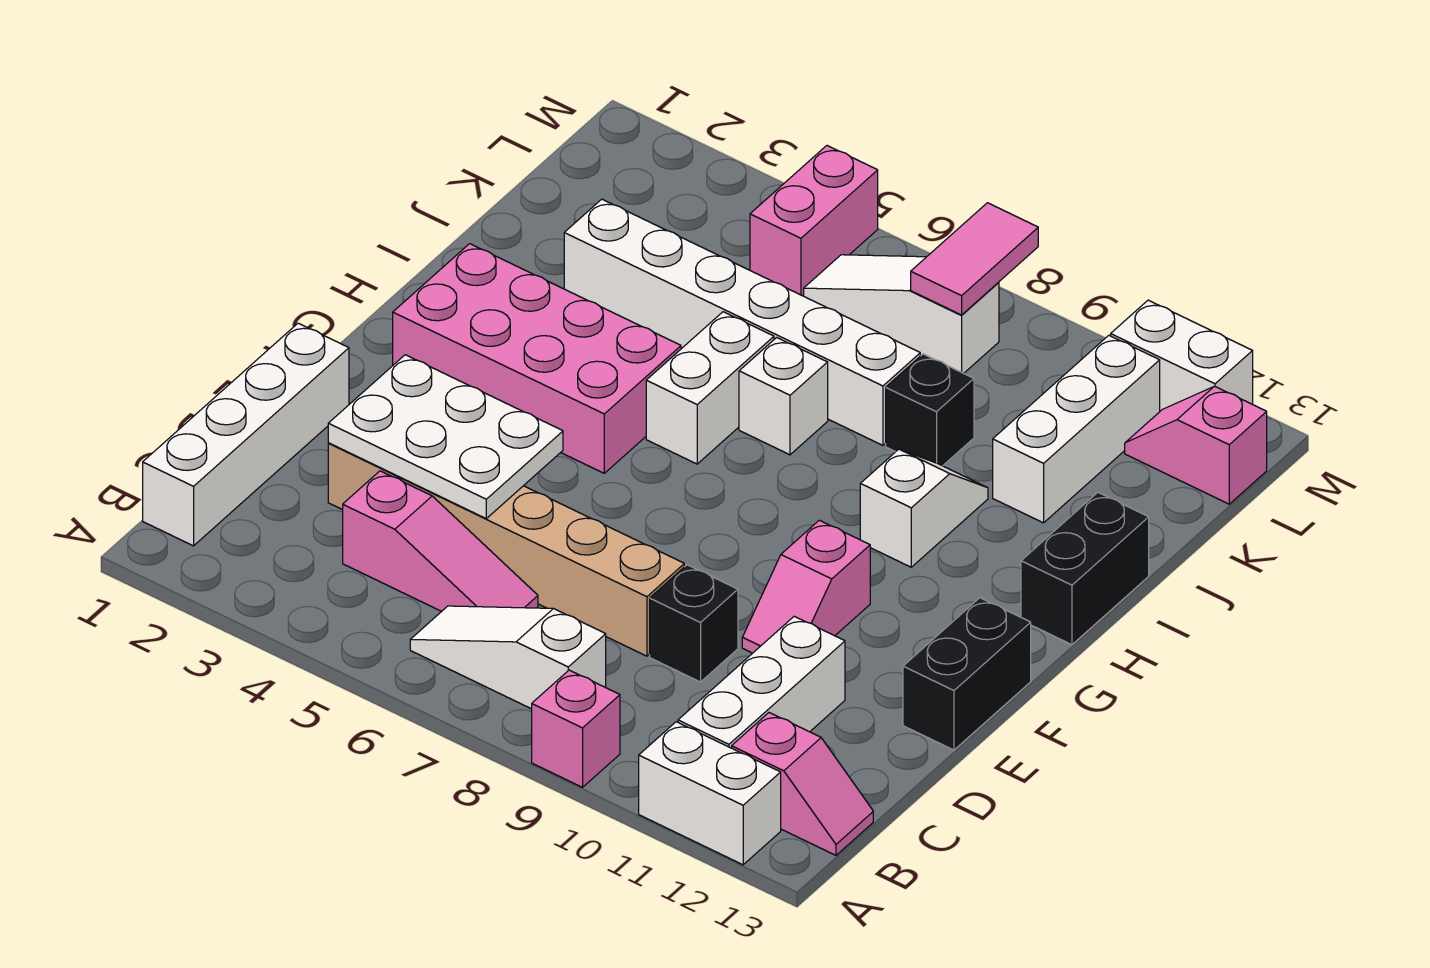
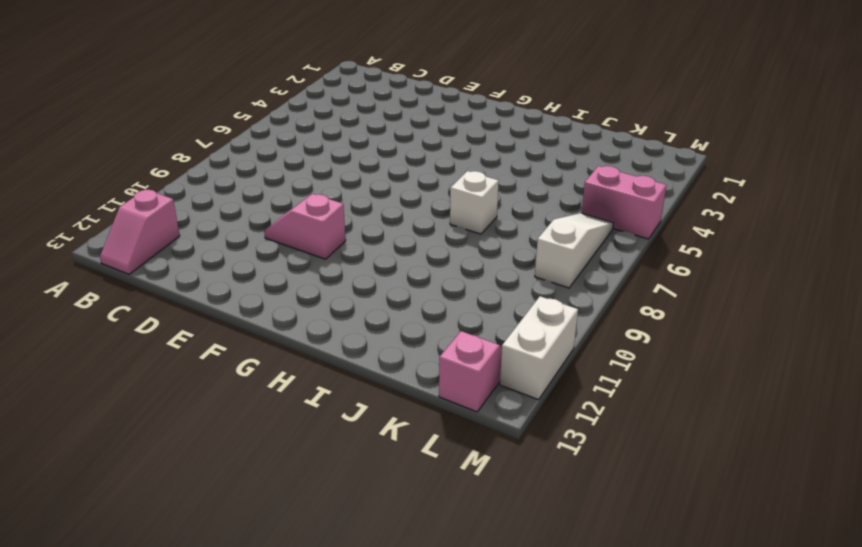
none -> pink 1x1 brick [532,670,620,787]
none -> white 1x2 brick [639,722,781,865]
none -> white 1x4 brick [143,323,349,546]

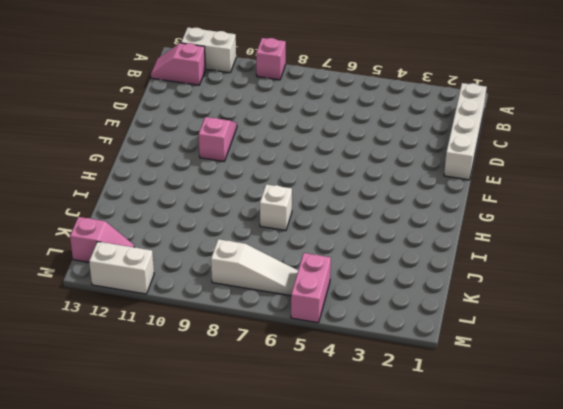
none -> white 1x3 slope [410,606,606,709]
none -> white 1x3 brick [678,616,845,748]
none -> pink 1x3 slope [343,471,538,611]

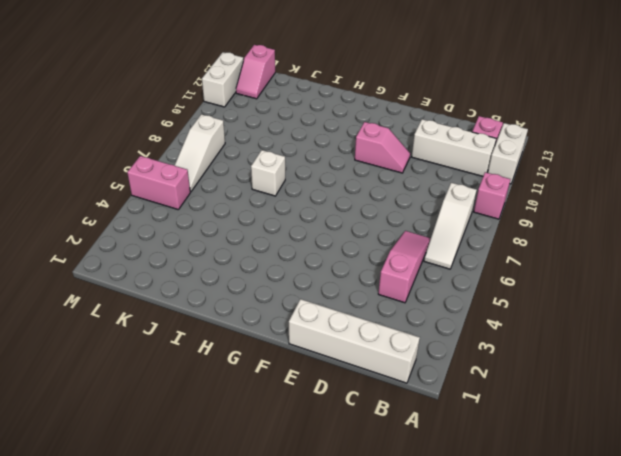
none -> tan 1x6 brick [328,443,684,656]
none -> black 1x1 brick [650,565,738,682]
none -> black 1x2 brick [903,598,1031,750]

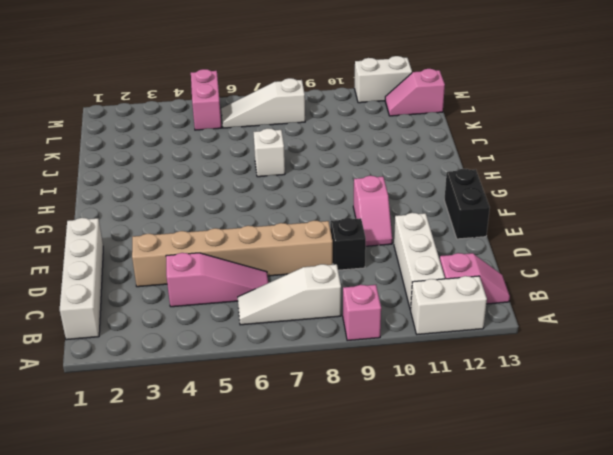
none -> pink 2x4 brick [393,244,681,473]
none -> white 1x2 brick [646,312,774,464]
none -> white 1x2 slope [860,449,988,567]

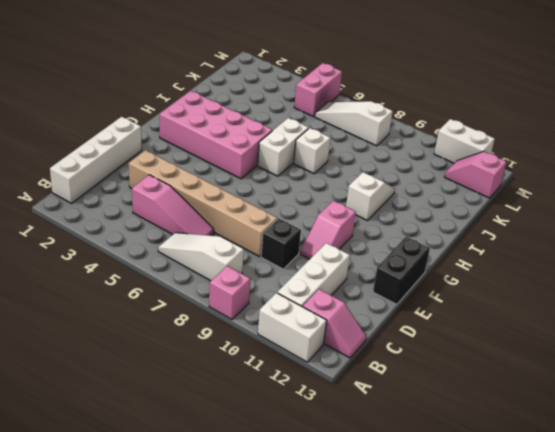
none -> black 1x2 brick [1021,492,1149,645]
none -> white 1x6 brick [564,199,920,445]
none -> black 1x1 brick [886,354,974,466]

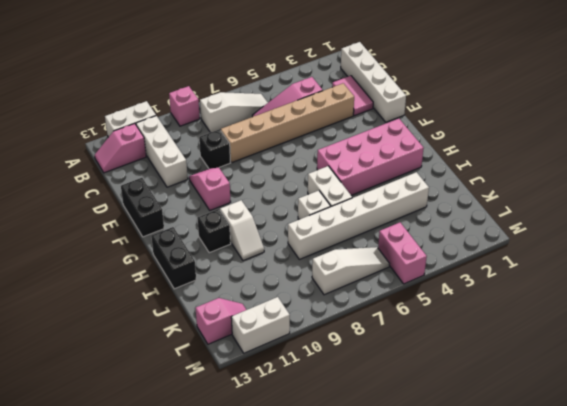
pink 1x2 tile [332,76,373,116] -> pink 1x2 tile moved to [911,203,1038,315]
black 1x1 brick [197,209,231,253] -> black 1x1 brick moved to [886,354,974,466]
none -> white 1x3 brick [993,335,1160,523]
none -> white 2x3 plate [328,355,563,518]

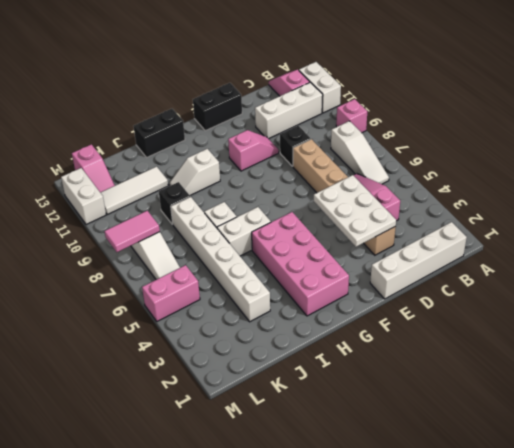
white 1x3 tile [100,167,168,214] -> white 1x3 brick [993,335,1160,523]

